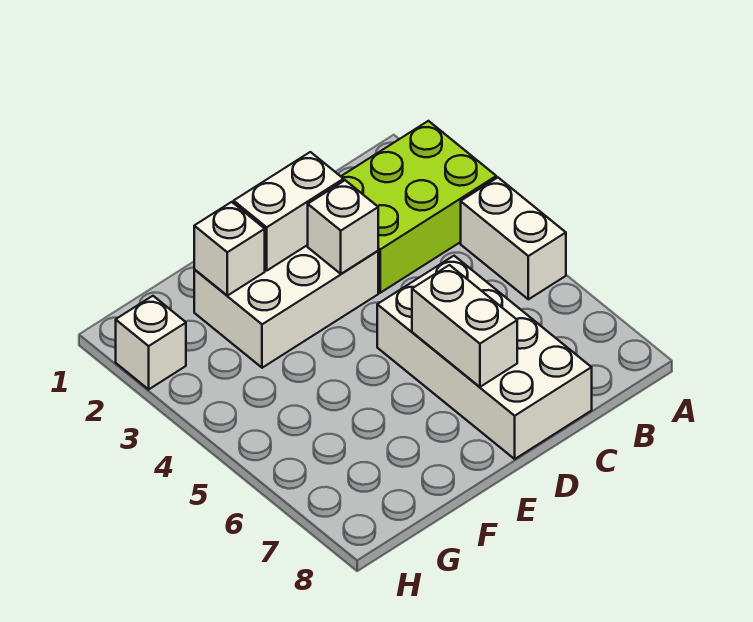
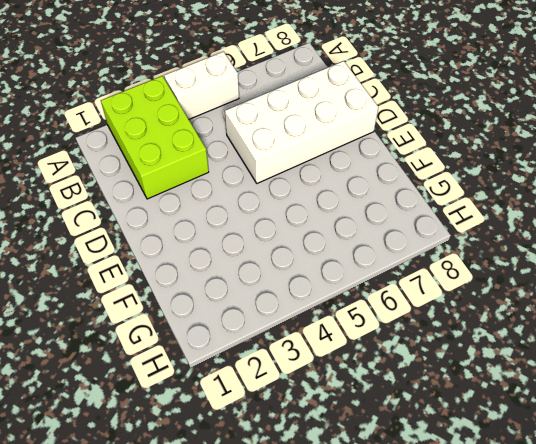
none -> white 2x3 brick [194,245,378,368]
none -> white 1x1 brick [116,296,186,389]

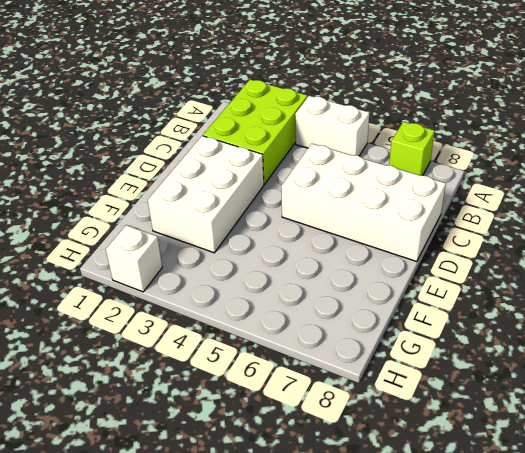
lime 1x1 brick [389,122,435,176] -> none
none -> white 1x2 brick [234,152,344,270]
none -> white 1x1 brick [308,180,378,274]

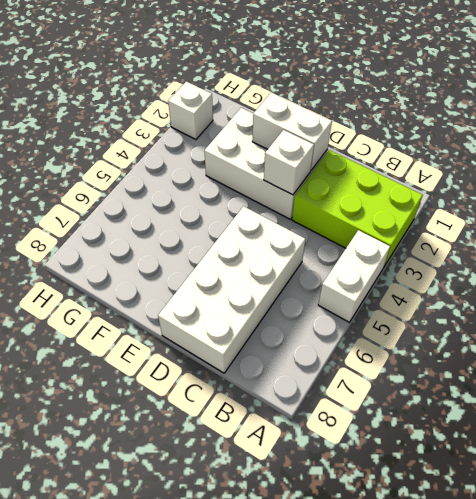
none -> white 1x2 brick [412,265,517,387]
none -> white 1x1 brick [194,202,265,296]

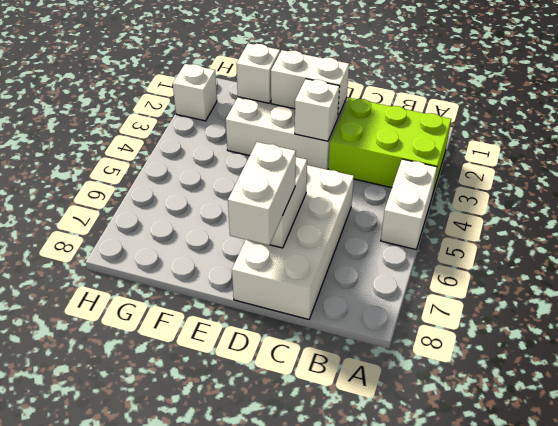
white 1x2 brick [228,142,296,245] -> none

